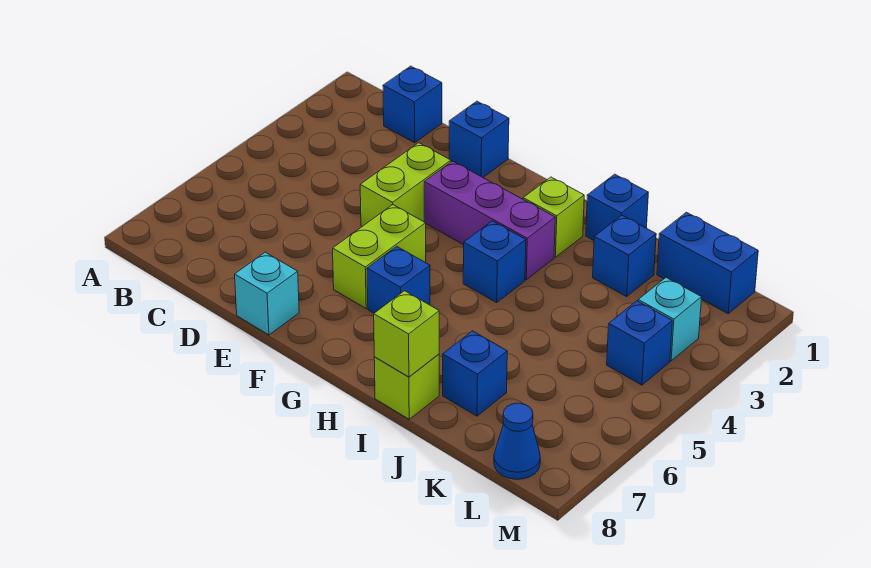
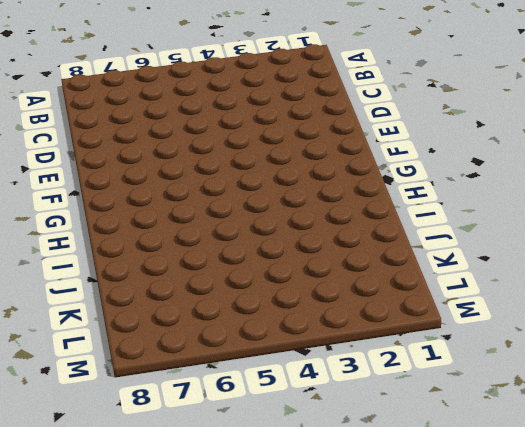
none -> blue 1x1 brick [383,66,442,143]
none -> blue 1x1 brick [449,101,509,177]
none -> lime 1x2 brick [360,143,451,226]

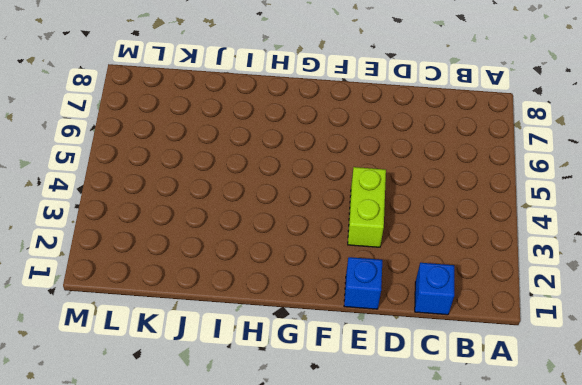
none -> cyan 1x1 brick [235,252,299,335]
none -> purple 1x3 brick [424,161,555,280]
none -> lime 1x2 brick [333,205,426,308]

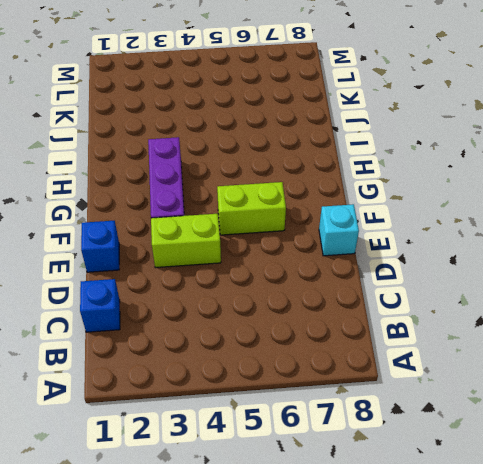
none -> blue 1x1 brick [367,246,430,313]
none -> lime 1x1 brick [523,177,584,257]
none -> blue 1x1 brick [463,221,526,302]

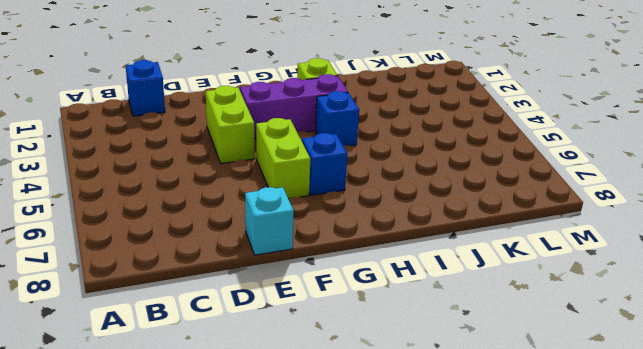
none -> blue 1x1 brick [449,101,509,177]
none -> blue 1x1 brick [586,174,648,240]
none -> lime 1x1 brick [374,354,439,419]

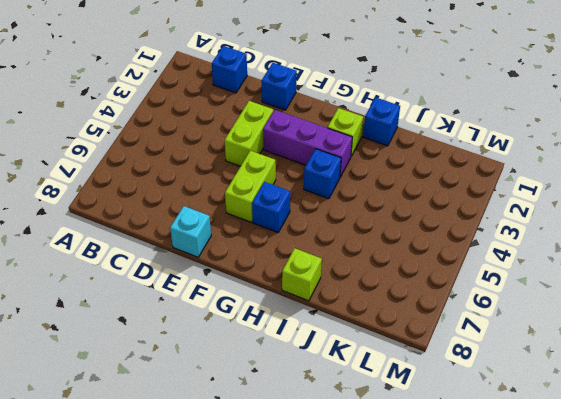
none -> blue 1x1 brick [593,215,656,297]
none -> blue 1x1 brick [443,331,507,416]
none -> blue 1x2 brick [657,212,758,314]

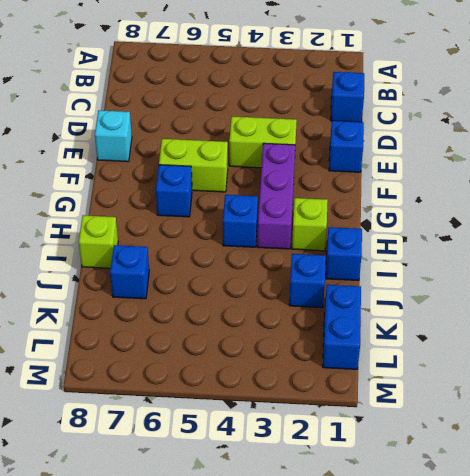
none -> cyan 1x1 brick [638,278,702,361]
none -> blue 1x1 brick [607,301,672,385]
none -> blue 1x1 cone [494,403,540,479]

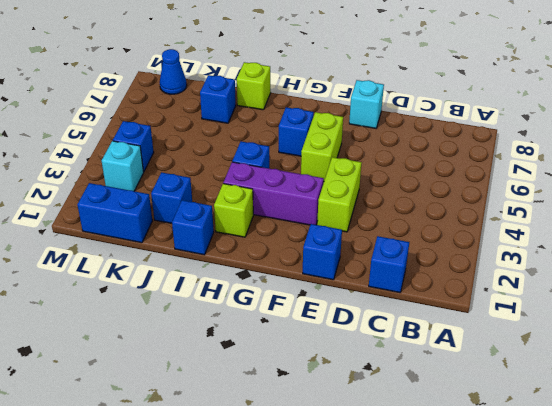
none -> lime 1x1 brick [374,291,439,377]

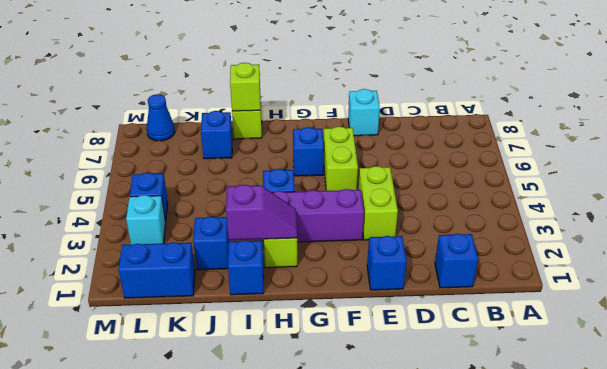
purple 1x2 slope [226,185,297,240] -> none

